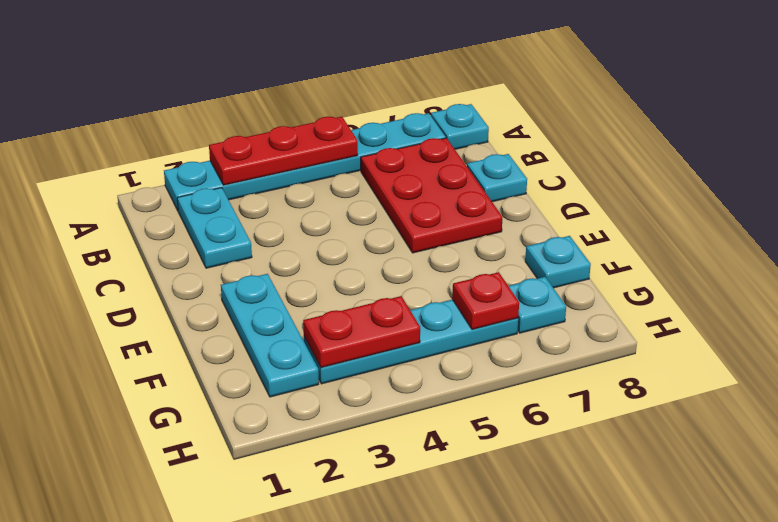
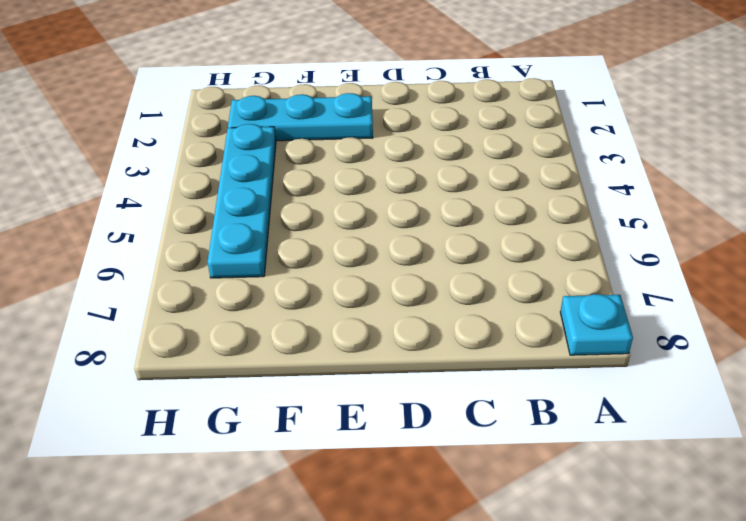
none -> cyan 1x6 plate [164,113,446,210]
none -> cyan 1x2 plate [177,188,252,268]
none -> red 2x3 plate [361,138,503,253]

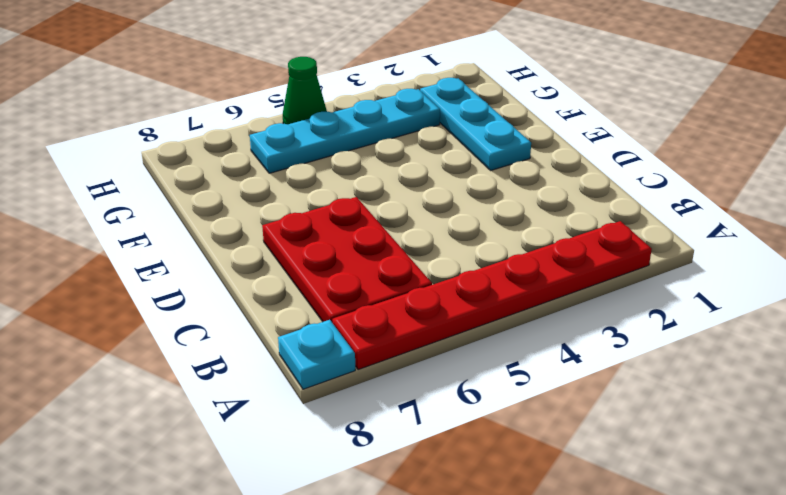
red 1x6 plate [332,221,652,370] -> cyan 1x6 plate [164,113,446,210]
green 1x1 cone [283,57,327,124] -> none
none -> cyan 1x2 plate [177,188,252,268]
none -> cyan 1x1 plate [467,154,527,202]
none -> cyan 1x1 plate [525,236,591,288]

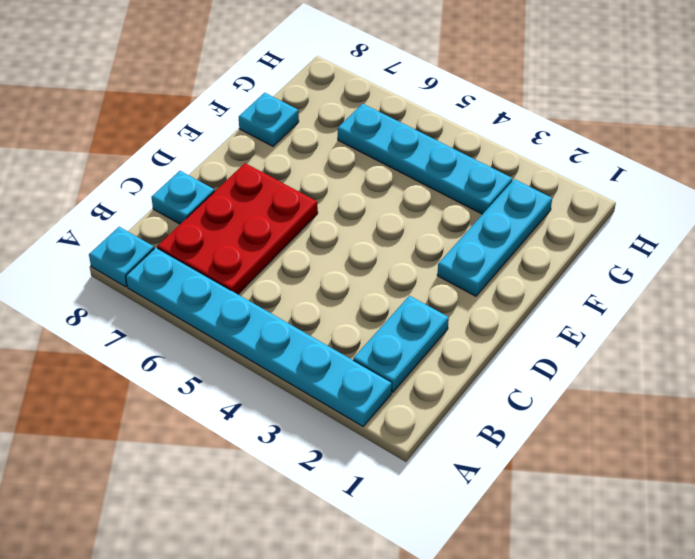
none -> cyan 1x1 plate [509,277,566,333]
none -> red 1x3 plate [209,117,358,185]
none -> red 1x2 plate [303,296,420,368]

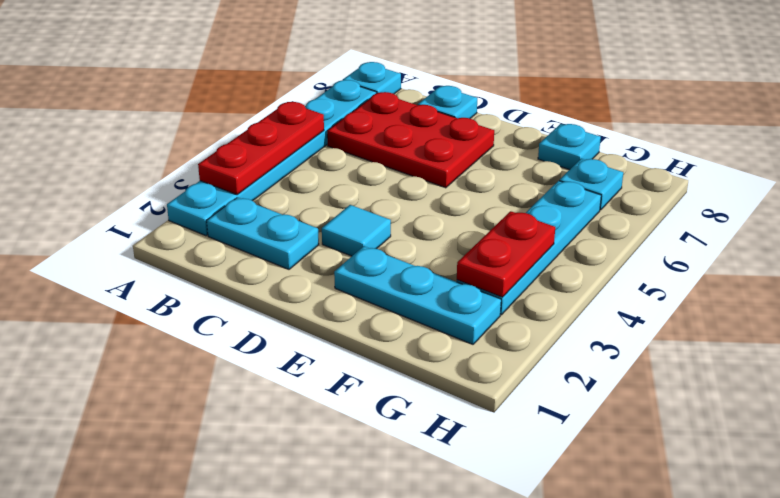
cyan 1x1 tile [322,205,391,256] -> none
none -> red 1x1 plate [452,272,519,329]

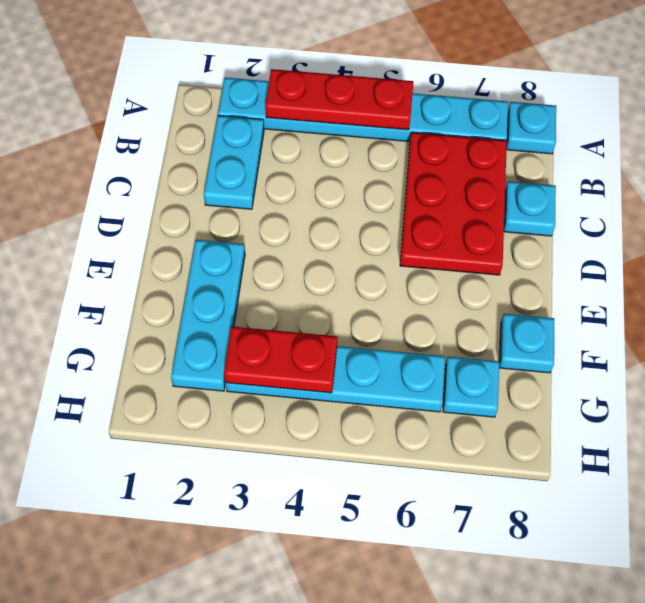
none -> red 1x1 plate [452,272,519,329]

